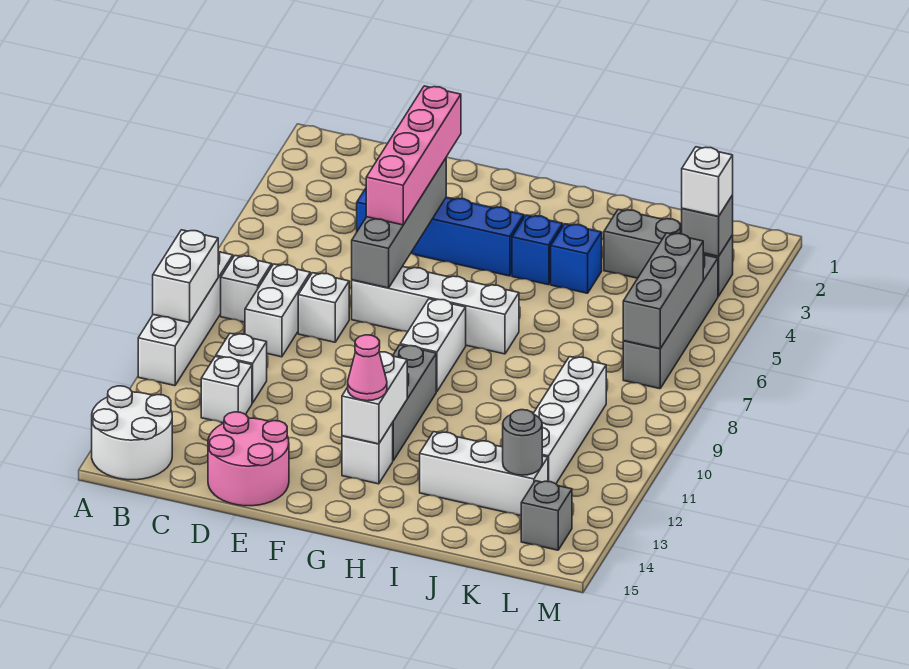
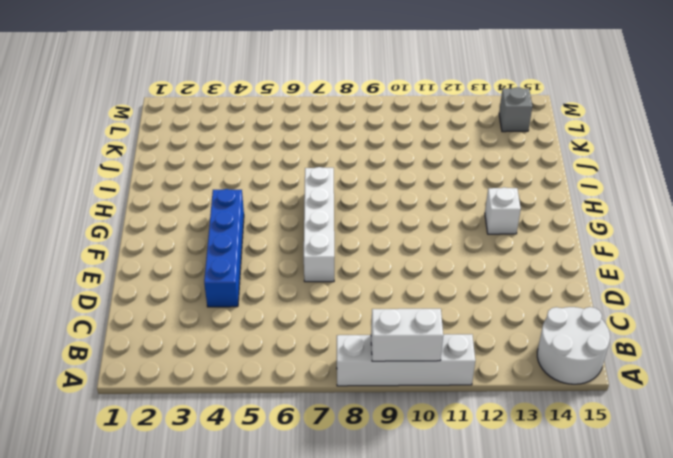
none -> white 1x1 brick [221,256,272,322]
none -> white 1x2 brick [245,264,310,357]
none -> white 1x1 brick [216,333,267,403]

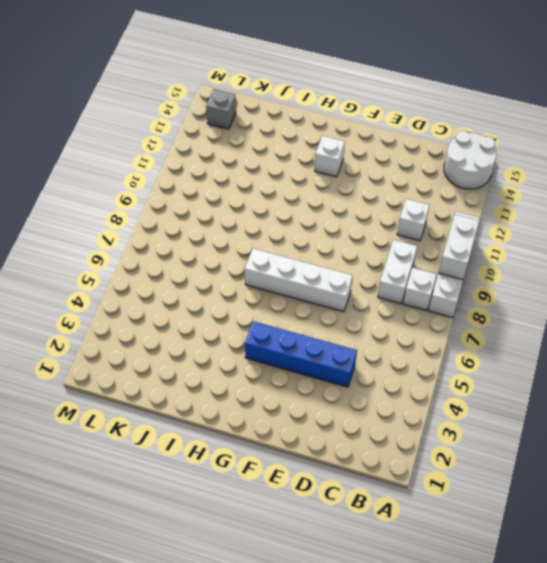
none -> white 1x1 brick [201,356,252,423]
none -> white 1x1 brick [298,273,349,342]
none -> pink 2x2 round brick [208,412,289,506]

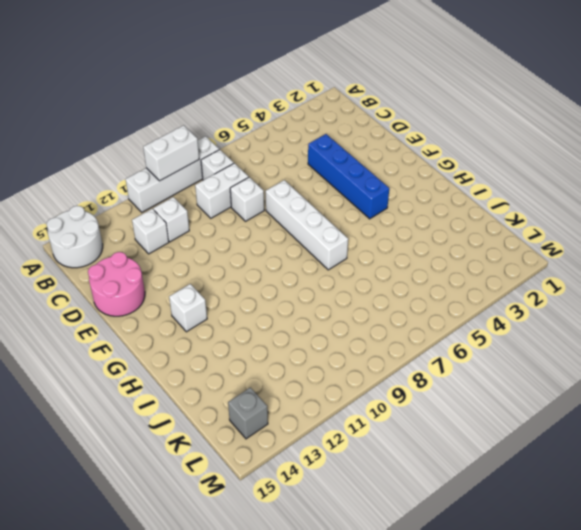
none -> white 1x2 brick [400,299,466,391]
none -> grey 1x3 brick [393,345,436,460]
none -> blue 1x1 brick [512,215,563,285]

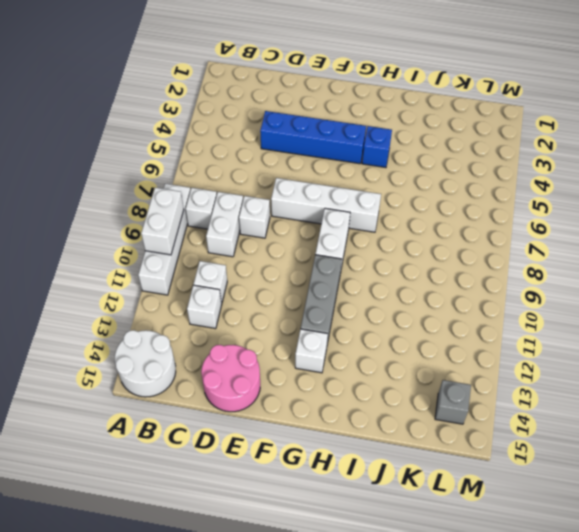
none -> blue 1x1 brick [551,224,602,293]
none -> white 1x3 brick [420,432,548,516]
none -> grey 1x3 brick [604,209,733,296]

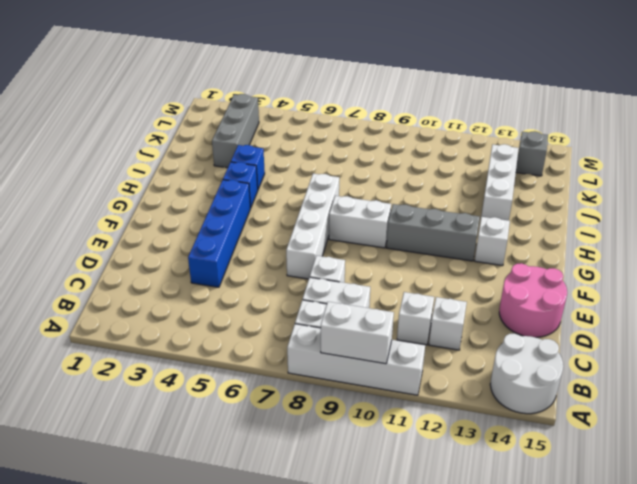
none -> white 1x4 brick [533,357,606,484]
none -> grey 1x4 brick [623,255,718,389]
none -> grey 1x4 brick [352,158,446,288]

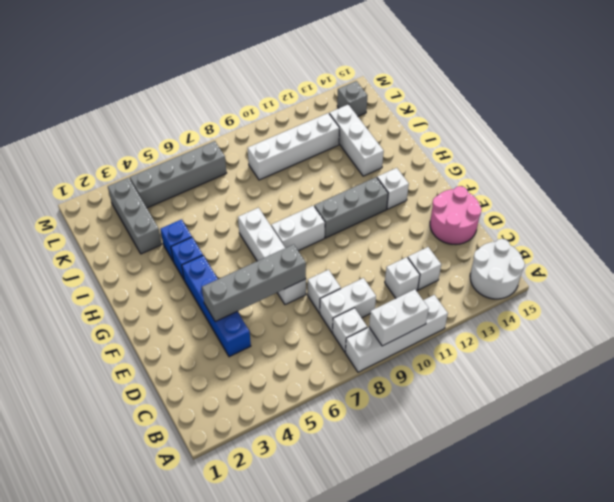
none -> white 1x2 brick [342,352,407,444]
none -> grey 1x1 round brick [503,410,542,475]
none -> grey 1x1 brick [682,195,733,256]

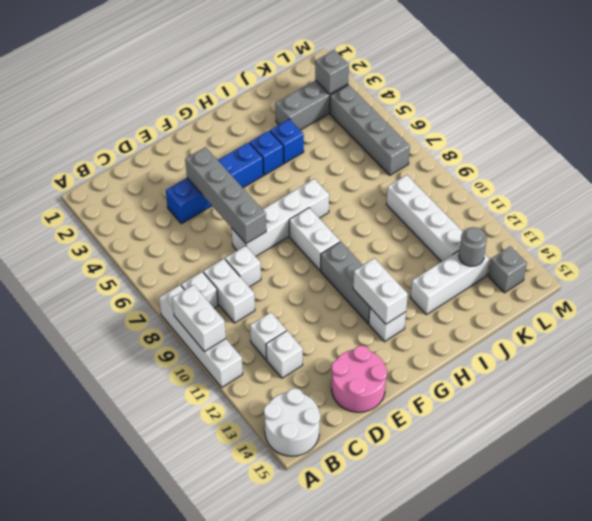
none -> grey 1x3 brick [623,233,703,349]
none -> pink 1x4 brick [366,86,461,225]
none -> pink 1x1 cone [348,335,387,401]

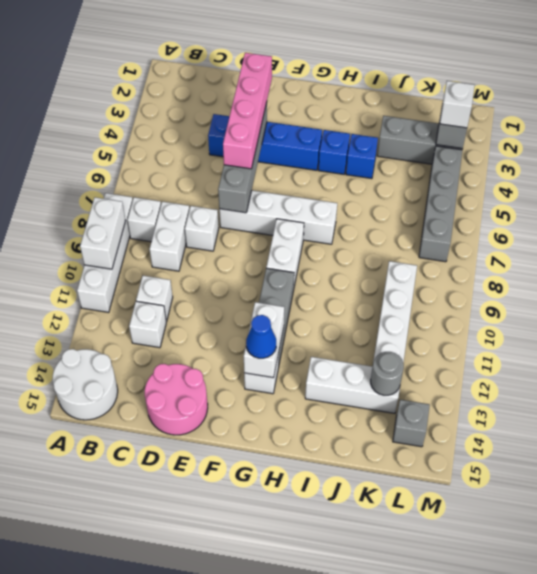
blue 1x1 cone [246,315,276,358] -> pink 1x1 cone [348,335,387,401]
none -> grey 1x3 brick [623,233,703,349]

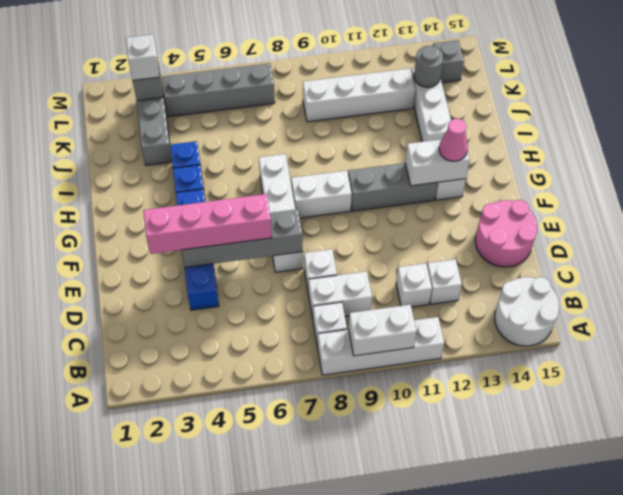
none -> grey 1x3 brick [623,233,703,349]

